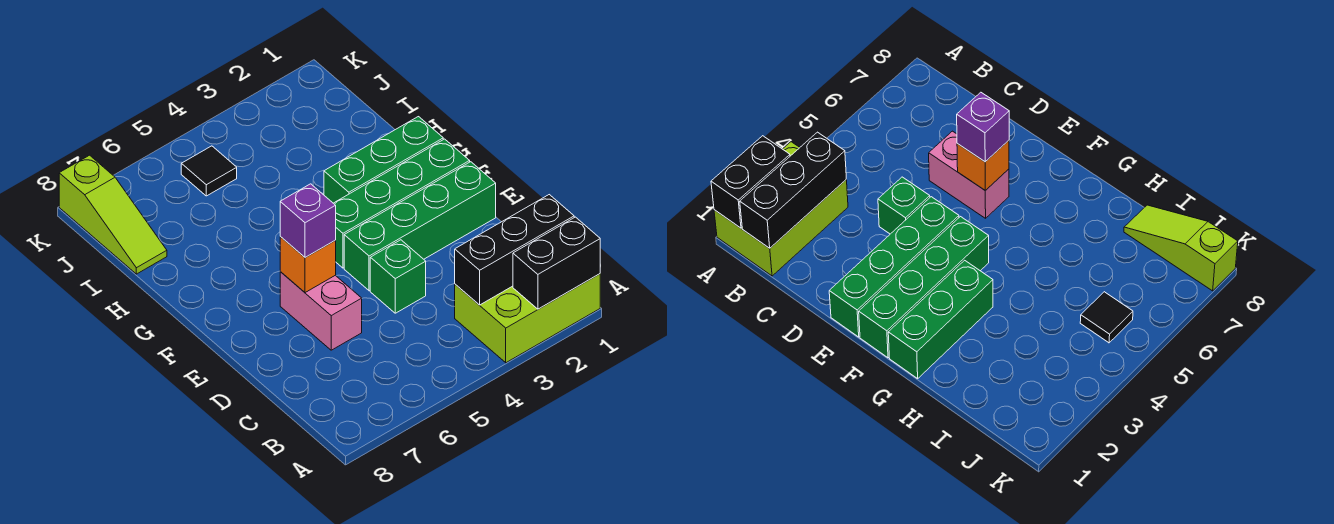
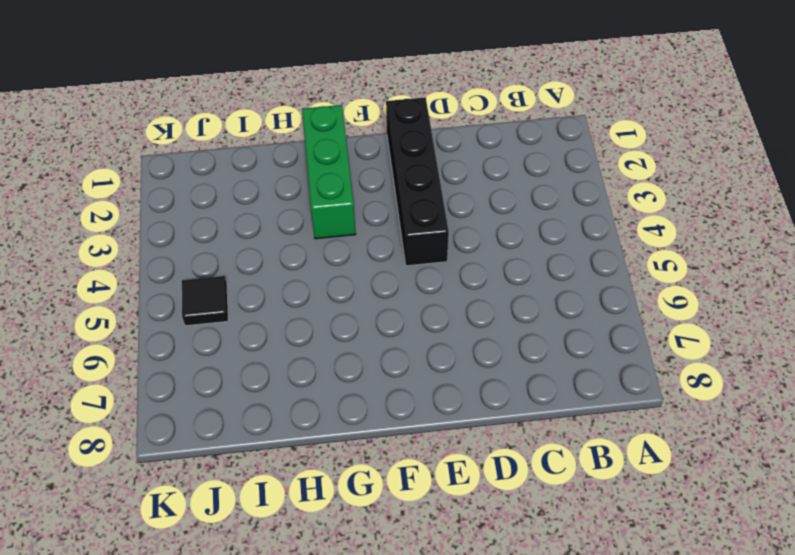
black 1x4 brick [386,97,449,266] -> green 1x4 brick [344,162,496,291]
none -> lime 2x3 brick [455,274,600,363]
none -> green 1x1 brick [370,240,426,313]
none -> pink 1x2 brick [280,271,362,350]

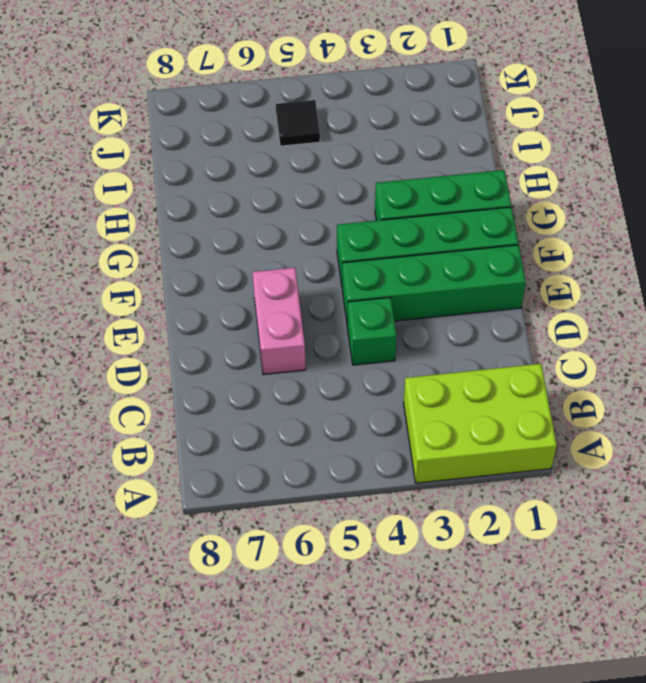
none -> lime 1x3 slope [59,155,167,274]
none -> black 1x2 brick [513,217,600,309]
none -> black 1x3 brick [455,195,574,305]

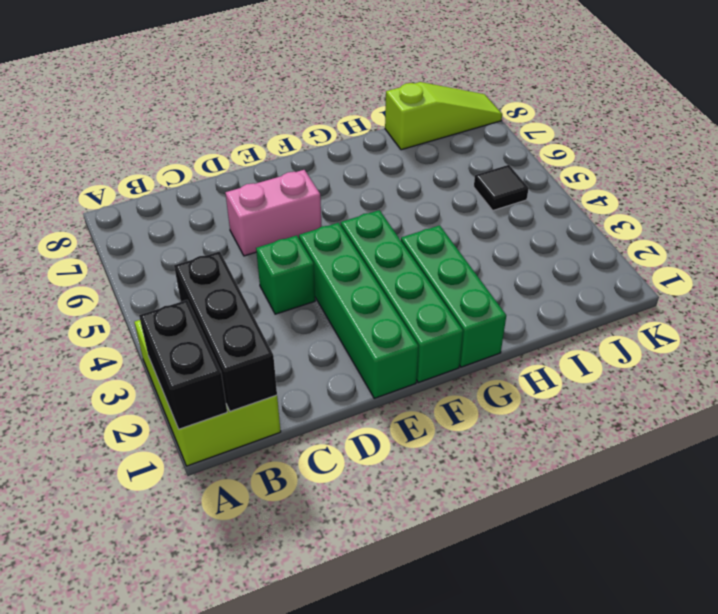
lime 1x3 slope [385,82,502,150] -> lime 1x3 slope turned to [59,155,167,274]
none -> orange 1x1 brick [280,237,336,293]
none -> purple 1x1 brick [280,184,336,258]

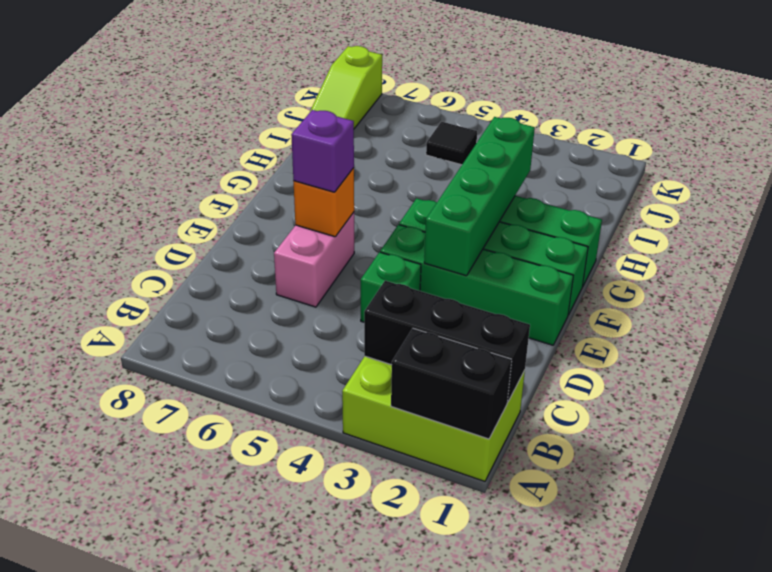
green 1x4 brick [424,117,535,276] -> none

